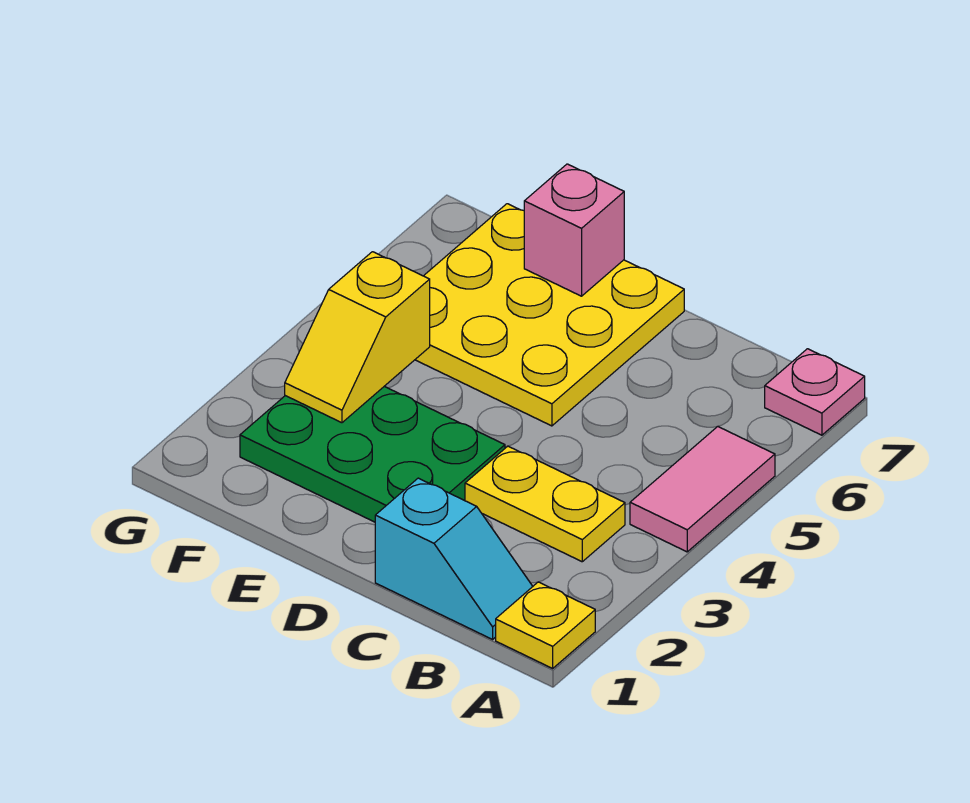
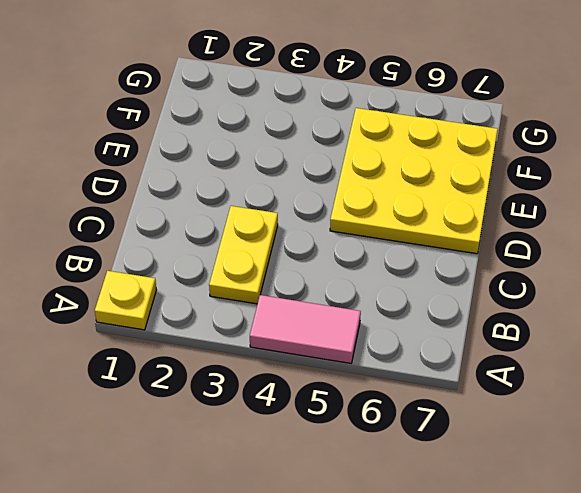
none -> pink 1x1 plate [765,349,865,435]
none -> cyan 1x2 slope [375,478,533,639]

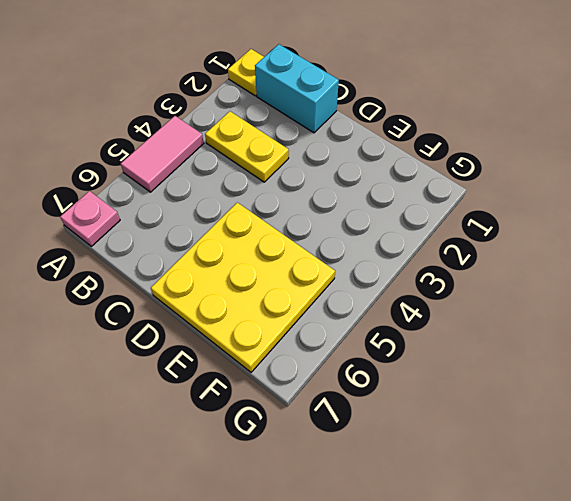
cyan 1x2 brick [255,44,339,133] -> cyan 1x2 slope [375,478,533,639]
none -> green 2x3 plate [240,386,505,522]
none -> pink 1x1 brick [524,164,624,296]

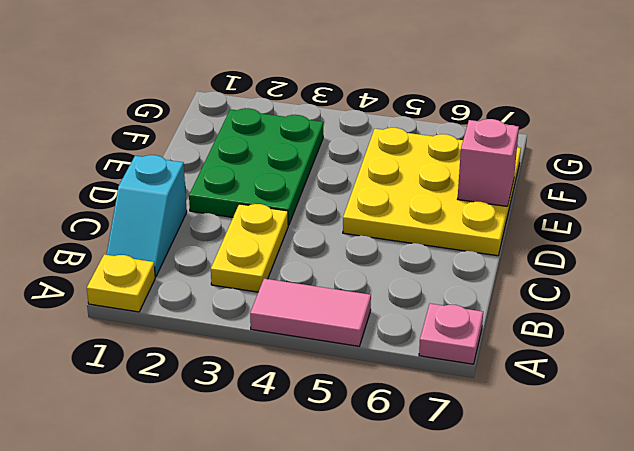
none -> yellow 1x2 slope [285,252,430,423]

